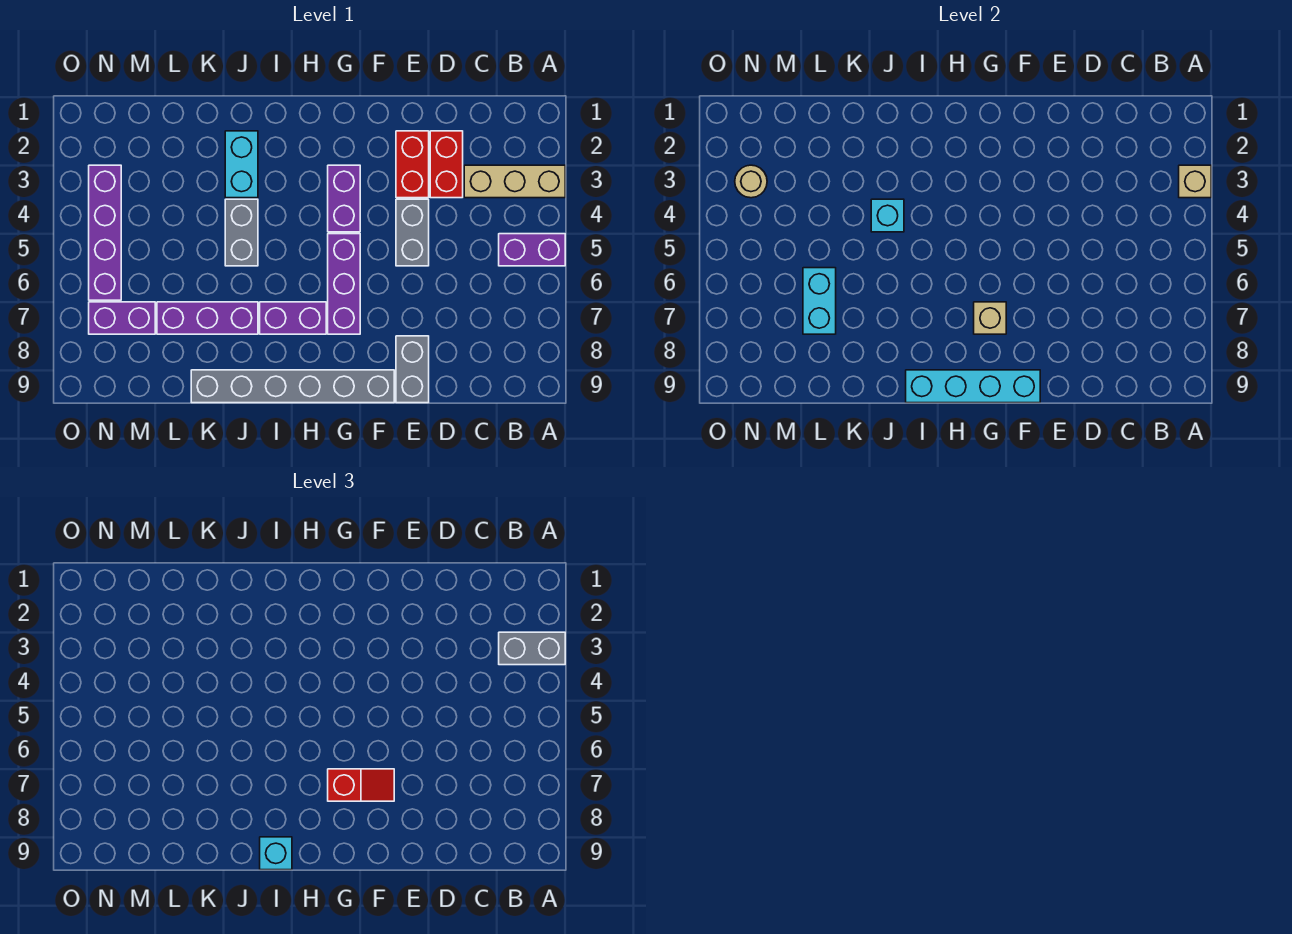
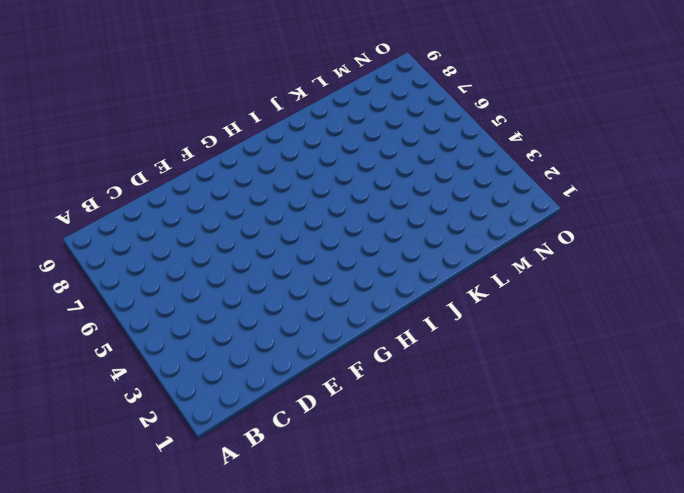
none -> tan 1x3 brick [464,165,565,198]
none -> purple 1x2 brick [499,234,565,266]
none -> red 1x2 brick [430,131,463,198]

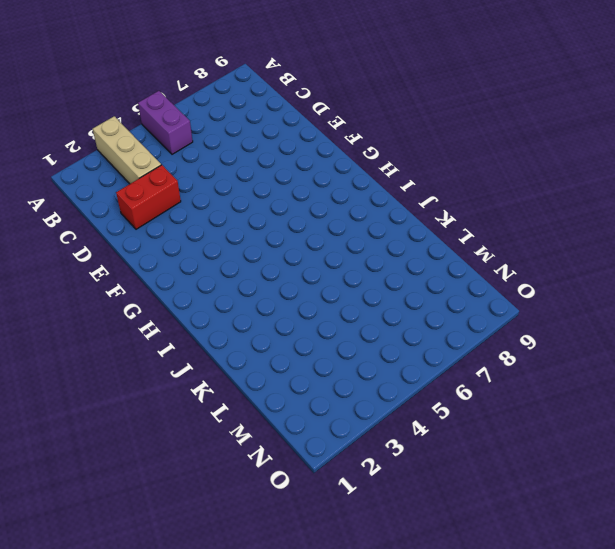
none -> red 1x2 brick [396,131,429,198]
none -> grey 1x2 brick [396,199,429,266]
none -> grey 1x2 brick [396,336,429,403]

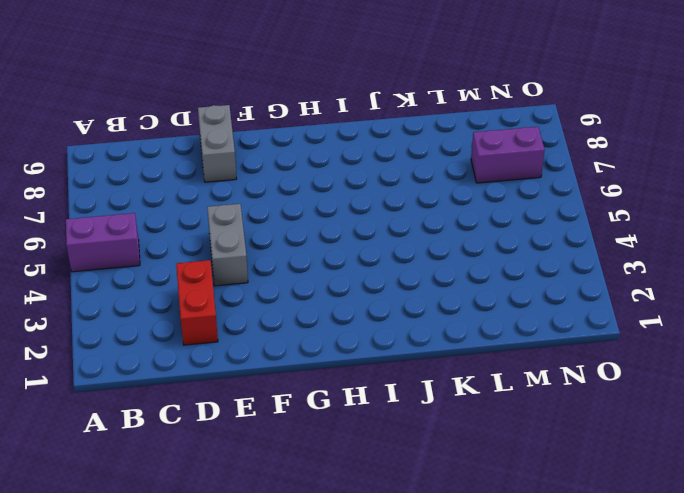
none -> tan 1x3 brick [464,165,565,198]
none -> red 1x2 brick [396,131,429,198]
none -> grey 1x6 brick [191,370,394,403]

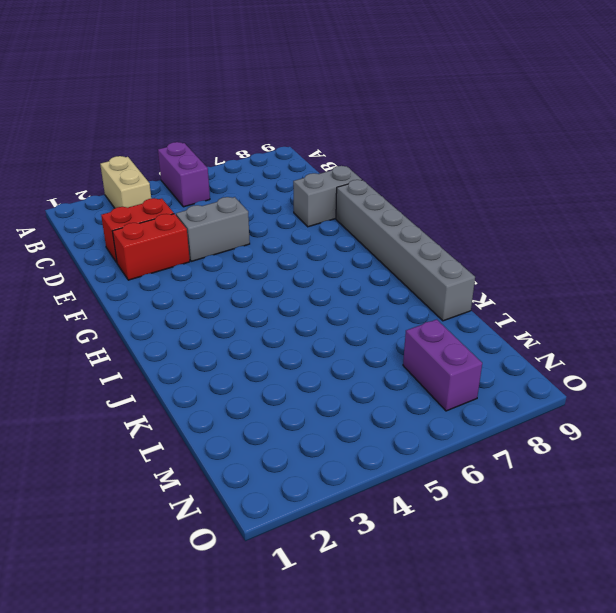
tan 1x2 brick [100,156,151,208] -> tan 1x3 brick [464,165,565,198]
none -> purple 1x2 brick [328,165,360,232]
none -> purple 1x3 brick [328,234,360,334]
none -> purple 1x2 brick [260,302,326,334]

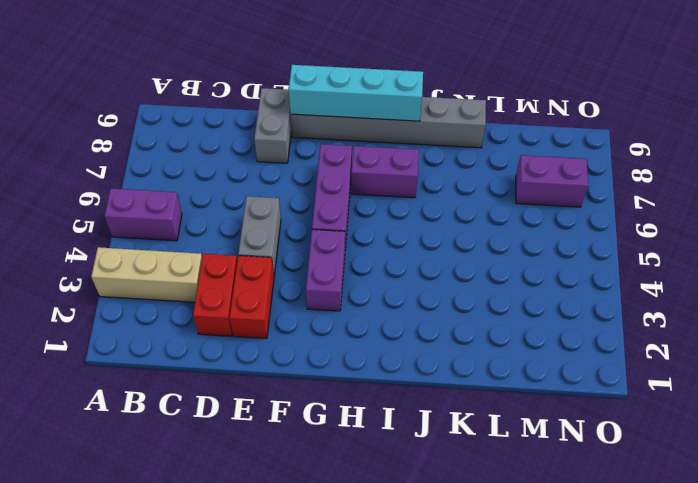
none -> cyan 1x2 brick [225,131,258,198]
none -> grey 1x2 brick [225,199,258,266]
none -> purple 1x3 brick [157,302,258,334]

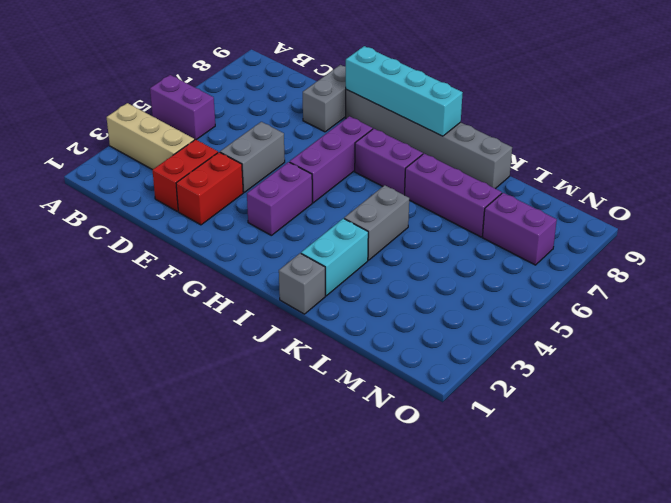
grey 1x1 brick [279,253,325,314] -> none
none -> purple 1x4 brick [89,165,121,300]
none -> tan 1x1 brick [1179,165,1211,198]
none -> tan 1x1 brick [974,302,1006,334]

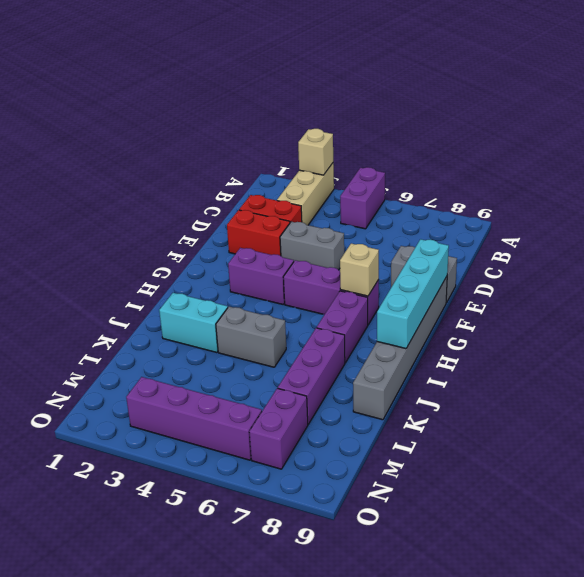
none -> cyan 1x1 brick [871,199,904,232]
none -> cyan 1x2 brick [803,268,836,334]
none -> tan 1x1 round brick [735,165,767,198]

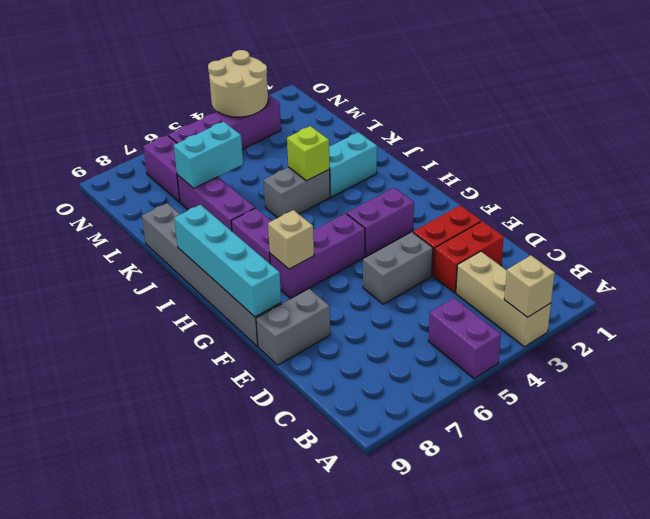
lime 1x1 brick [287,126,330,181] -> cyan 1x1 brick [871,199,904,232]
tan 2x2 round brick [208,50,268,117] -> tan 1x1 round brick [735,165,767,198]
none -> grey 1x2 brick [499,632,565,665]
none -> red 1x2 slope [328,769,394,801]
none -> cyan 1x1 brick [260,837,292,870]

